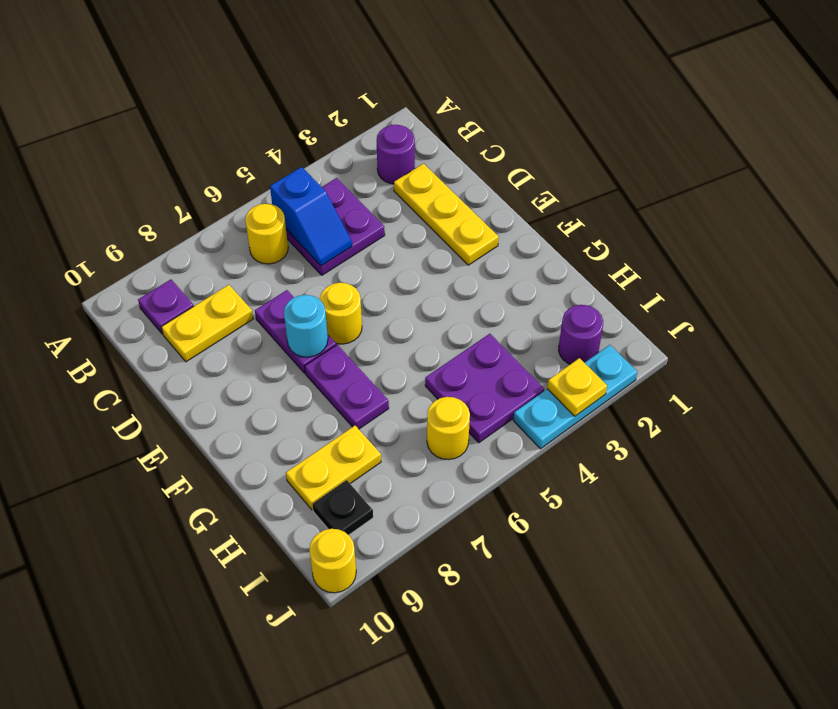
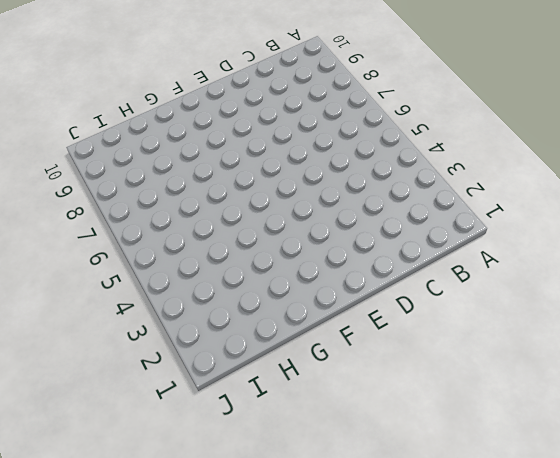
none -> purple 1x1 round brick [377,125,415,184]
none -> purple 2x2 plate [286,178,385,275]
none -> yellow 1x1 round brick [245,204,288,264]

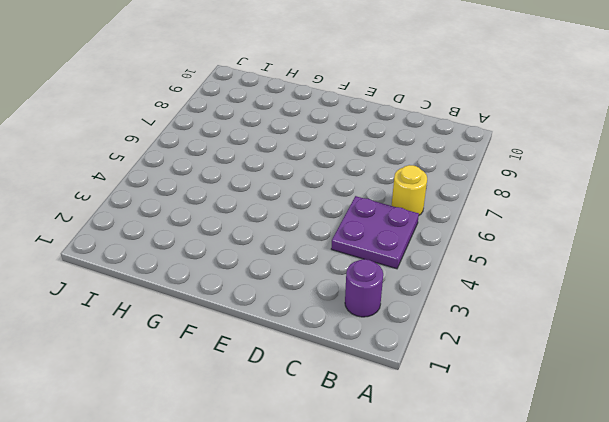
none -> purple 1x1 plate [138,280,194,334]
none -> yellow 1x3 plate [394,164,499,265]
none -> yellow 1x2 plate [161,285,253,362]

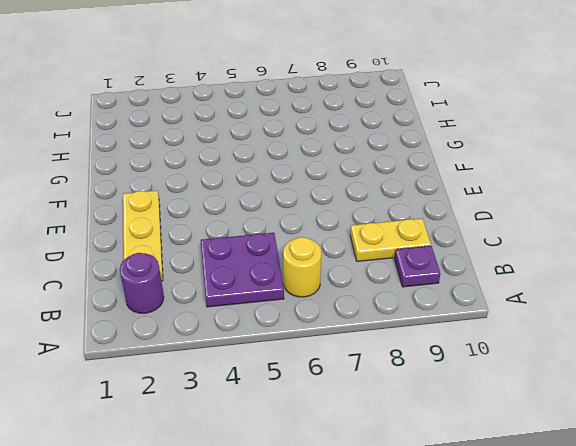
none -> purple 1x2 plate [255,290,336,373]
none -> yellow 1x1 round brick [320,283,362,344]
none -> purple 1x2 plate [305,345,389,429]

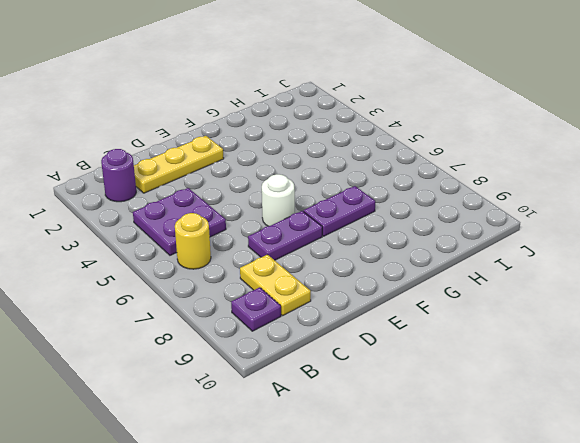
white 1x1 round brick [262,174,295,226] -> yellow 1x1 round brick [320,283,362,344]
none -> purple 2x2 plate [425,334,544,443]
none -> yellow 1x2 plate [286,426,381,510]
none -> purple 1x1 round brick [559,305,603,364]

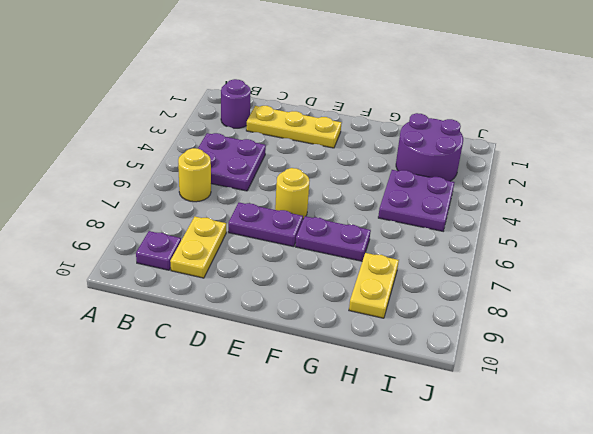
purple 2x2 round brick [396,113,463,181] -> purple 1x1 round brick [559,305,603,364]
none -> yellow 1x1 round brick [427,397,470,460]
none -> black 1x1 plate [312,480,373,535]
none -> cyan 1x3 plate [513,345,637,449]

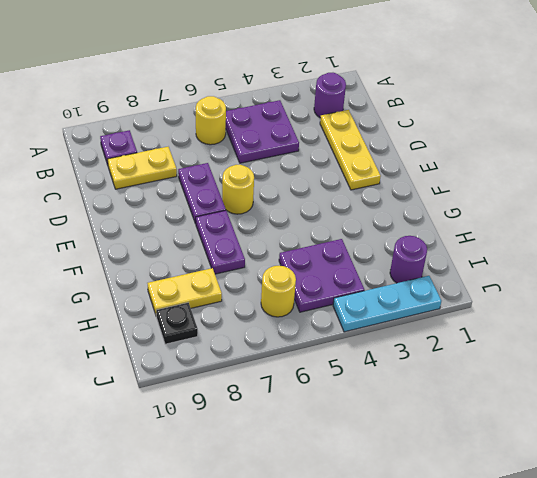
none -> yellow 1x1 round brick [309,529,356,593]
none -> blue 1x2 slope [270,167,352,266]
none -> cyan 1x1 round brick [284,295,328,357]

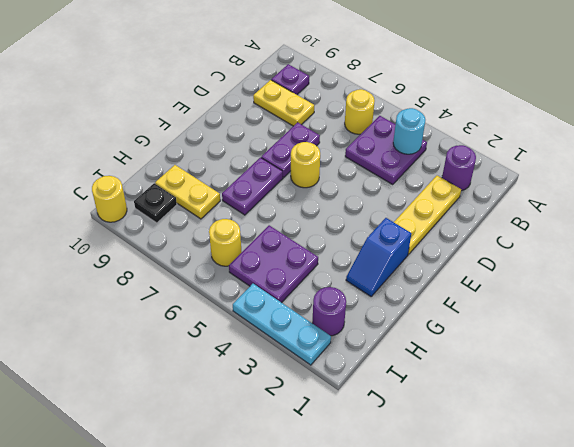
cyan 1x1 round brick [393,108,425,154] -> cyan 1x1 round brick moved to [284,295,328,357]
blue 1x2 slope [346,218,411,296] -> blue 1x2 slope moved to [270,167,352,266]
none -> yellow 1x1 plate [547,358,607,416]

